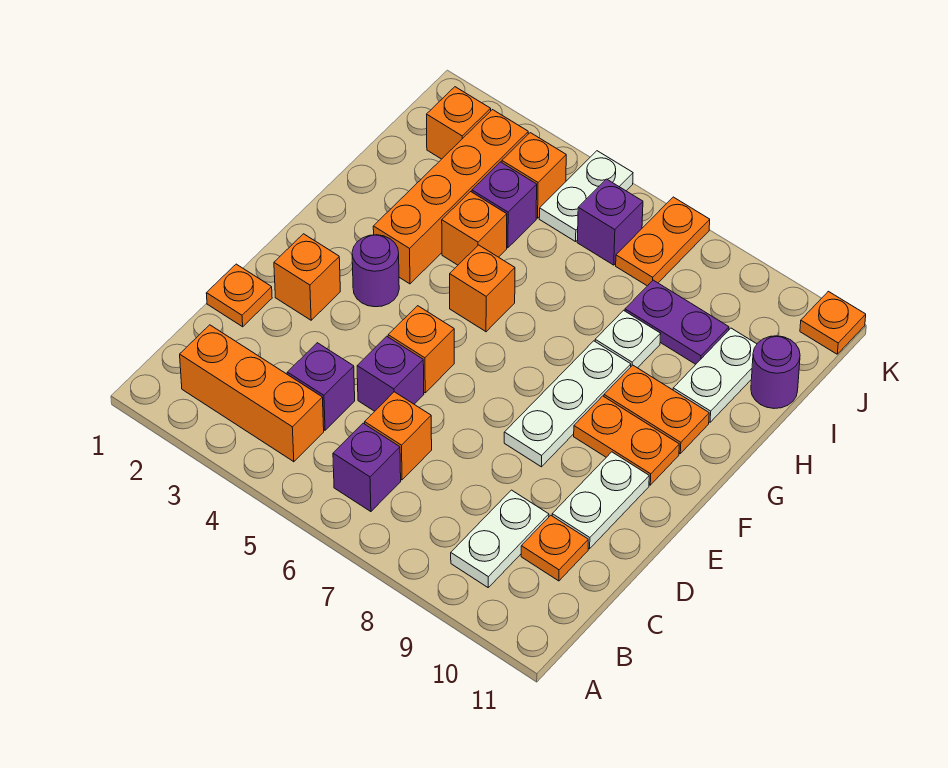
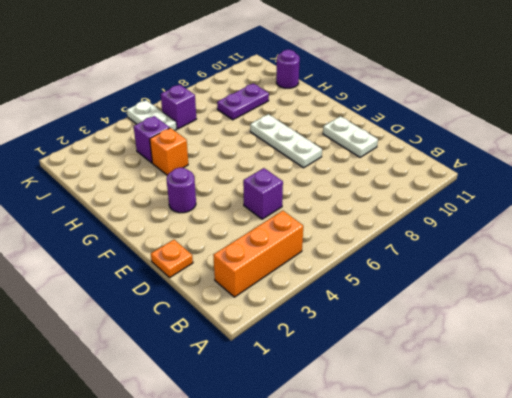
none -> purple 1x1 brick [333,423,401,512]
none -> white 1x2 plate [451,490,549,587]
none -> purple 1x1 brick [287,343,355,430]

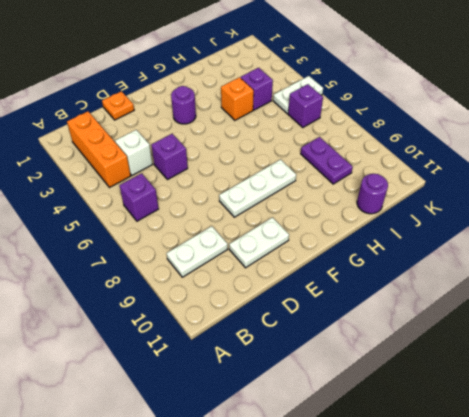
white 1x1 brick [115,130,152,175] -> purple 1x1 brick [287,343,355,430]
none -> orange 1x1 brick [365,392,432,480]
none -> orange 1x1 plate [521,515,588,581]
none -> orange 1x1 brick [274,234,340,320]

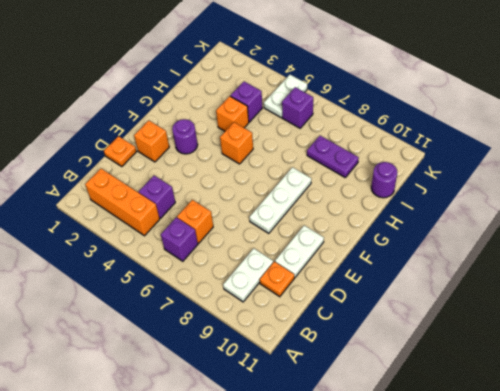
none -> purple 1x1 brick [357,336,424,411]
none -> orange 1x1 brick [388,306,454,393]
none -> orange 1x2 plate [574,396,679,485]

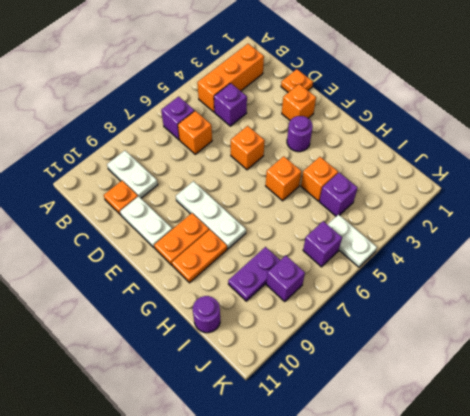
purple 1x1 brick [266,256,305,301] -> purple 1x1 brick moved to [357,336,424,411]
none -> orange 1x4 brick [373,110,528,284]
none -> white 1x1 plate [595,310,661,368]
none -> white 1x2 plate [673,328,757,422]

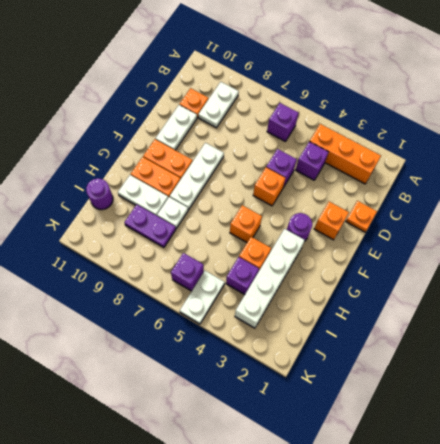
white 1x4 brick [235,229,305,328] -> orange 1x4 brick [373,110,528,284]
white 1x2 plate [118,175,168,216] -> white 1x2 plate turned to [673,328,757,422]
none -> orange 1x1 brick [365,392,432,480]
none -> orange 1x1 brick [427,87,491,159]
none -> orange 1x1 brick [502,133,566,218]

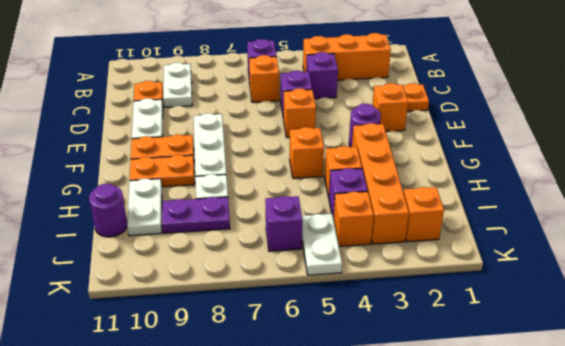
none -> orange 1x2 plate [616,197,710,286]
none -> orange 1x1 plate [800,291,866,354]

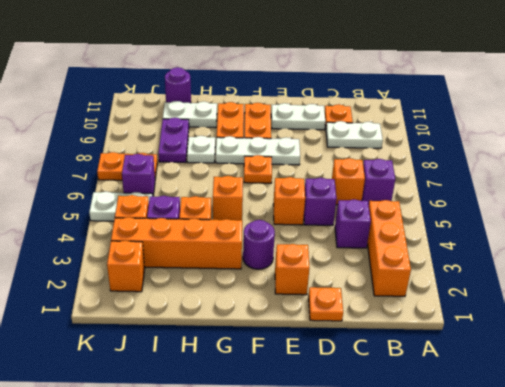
orange 1x1 plate [244,155,272,183] -> orange 1x1 plate moved to [800,291,866,354]

